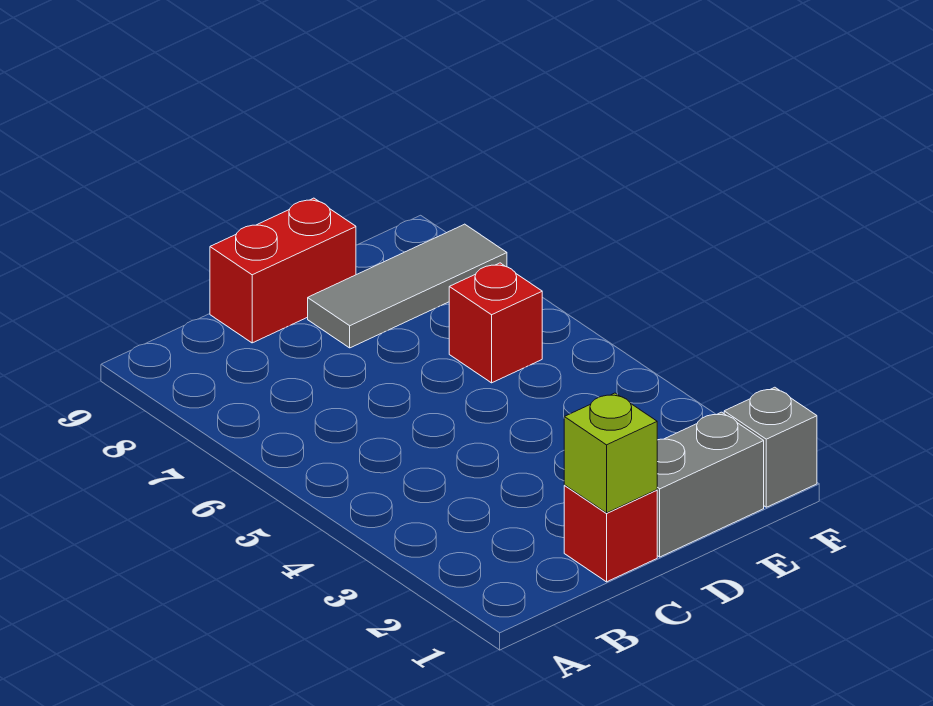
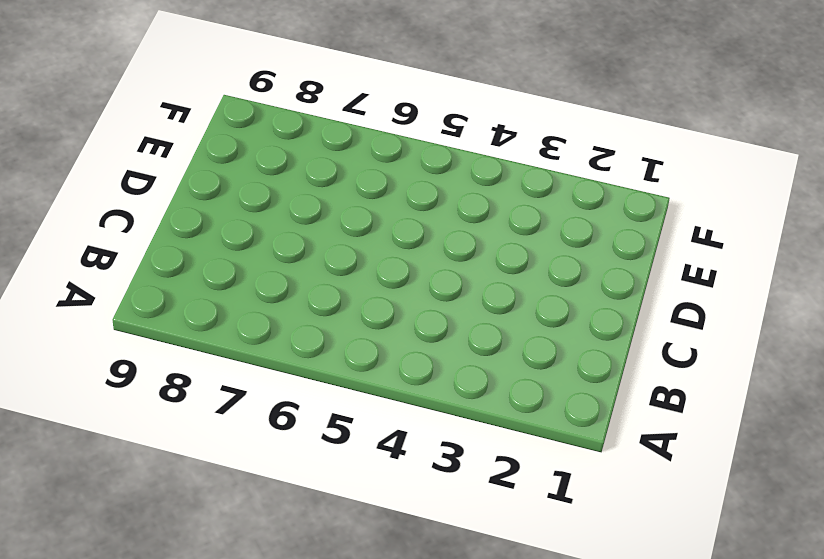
none -> red 1x1 brick [564,485,657,582]
none -> red 1x2 brick [210,198,356,343]

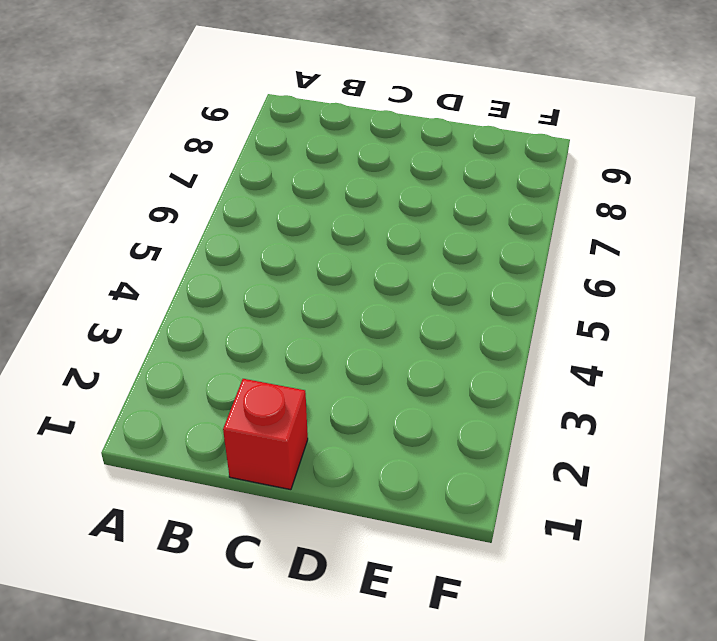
none -> red 1x2 brick [210,198,356,343]
none -> grey 1x2 brick [657,412,764,557]

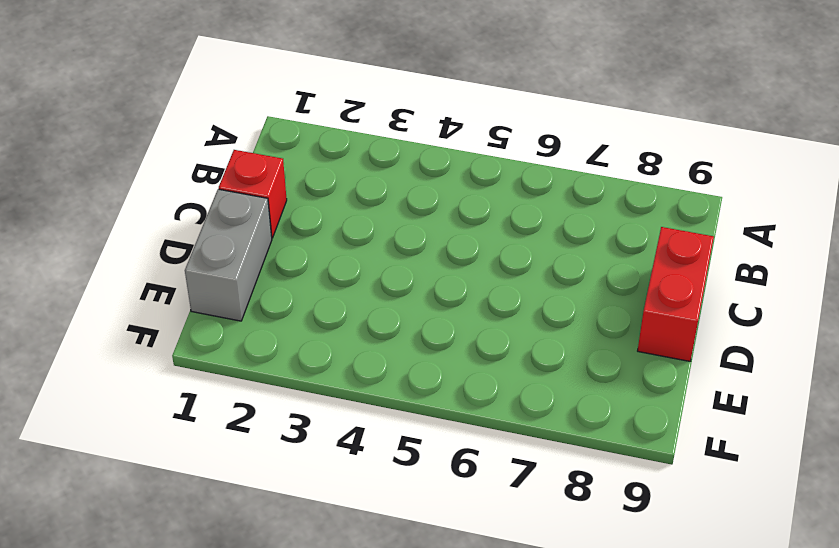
none -> grey 1x3 tile [308,224,507,348]
none -> red 1x1 brick [449,263,542,383]

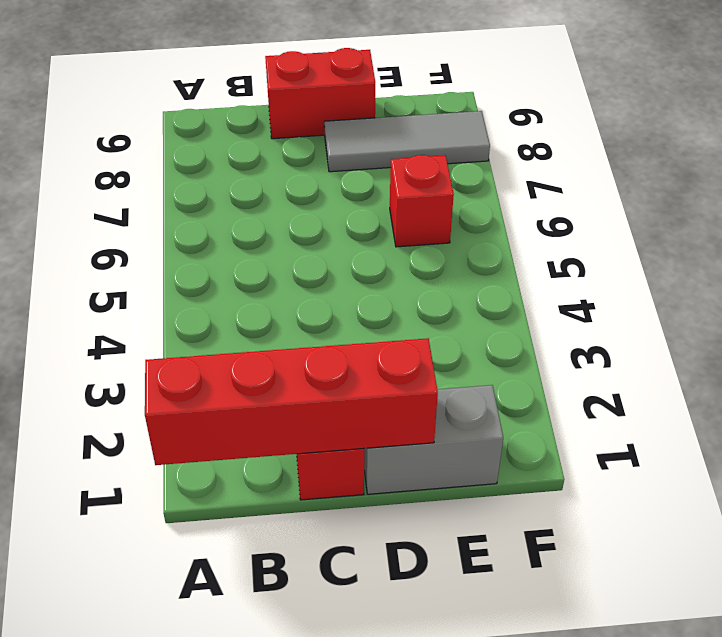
red 1x4 brick [145,338,438,465] -> lime 1x1 brick [564,393,657,513]
none -> grey 1x1 brick [724,387,817,507]

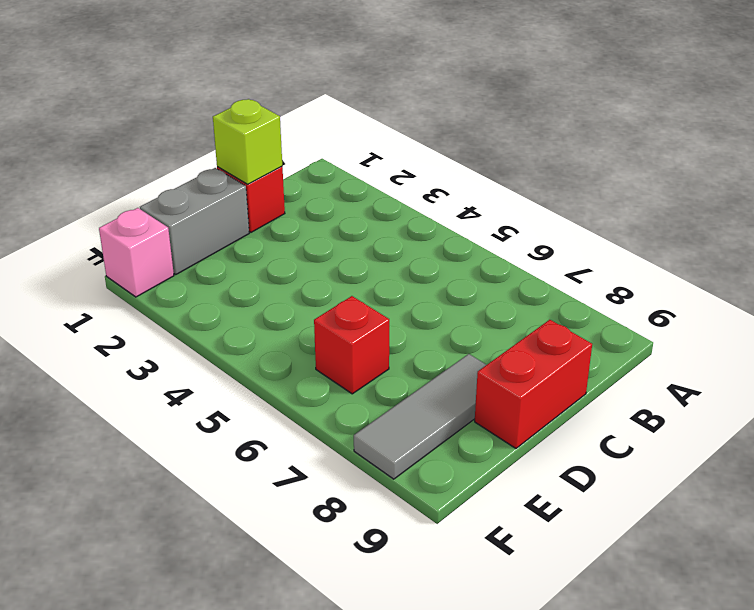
pink 1x1 brick [99,208,174,297] -> grey 1x1 brick [724,387,817,507]

